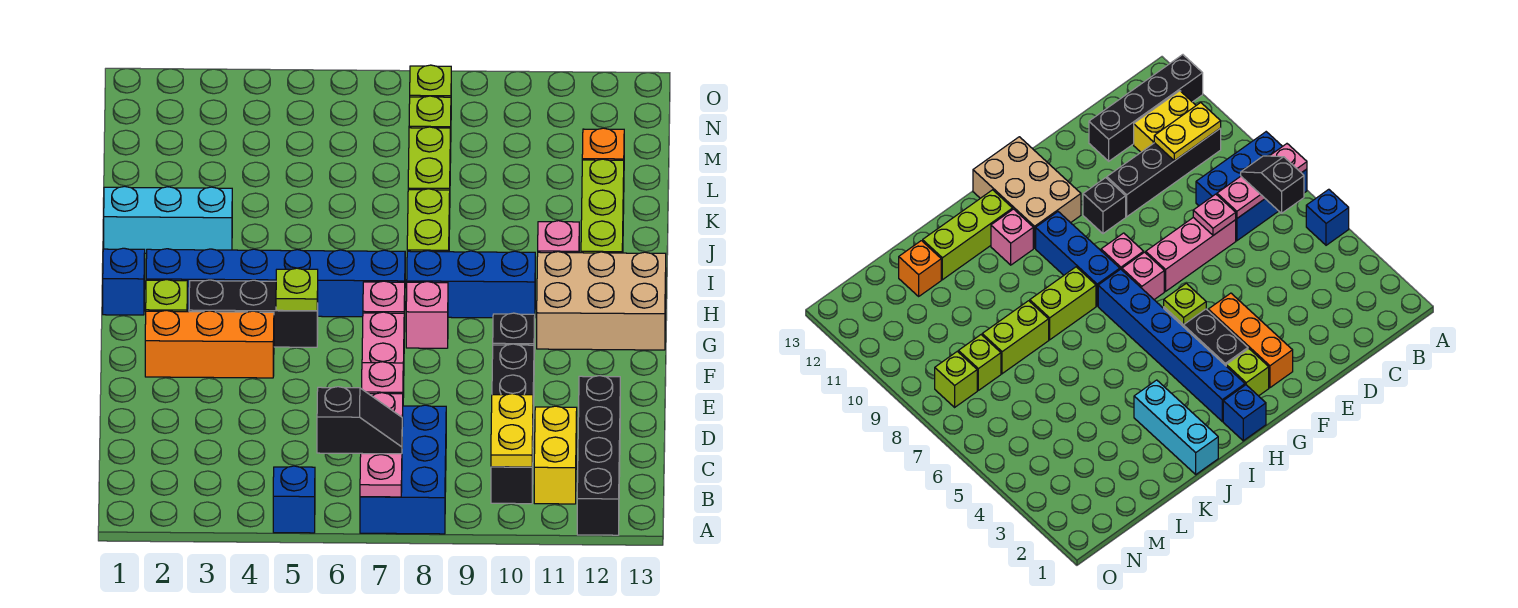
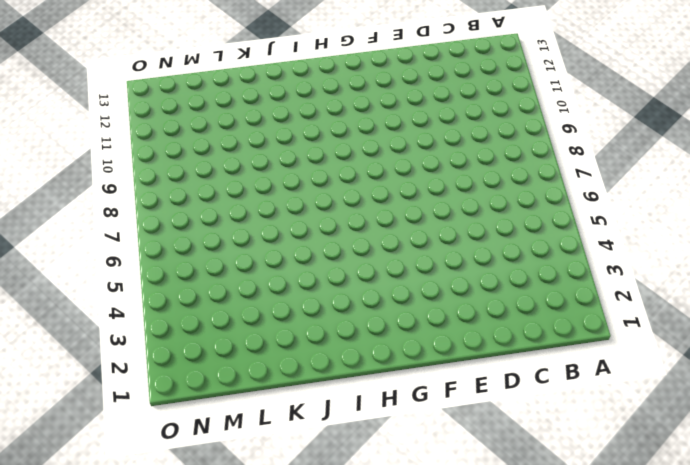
none -> blue 1x1 brick [273,466,315,533]
none -> blue 2x3 brick [360,405,446,534]
none -> black 1x4 brick [577,376,620,535]

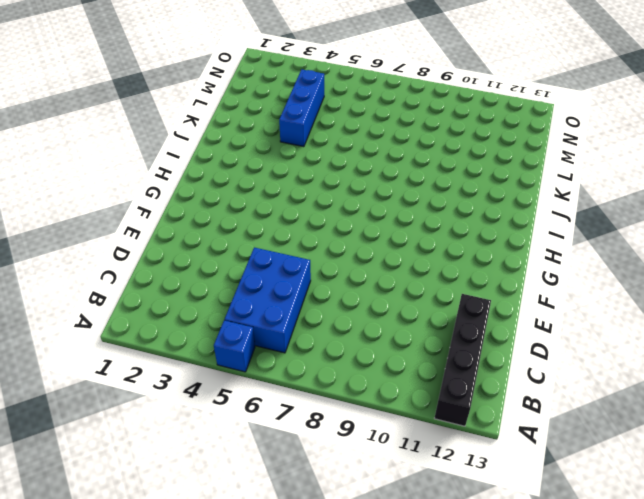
blue 2x3 brick [225,248,311,353] -> blue 2x3 brick moved to [360,405,446,534]
blue 1x3 brick [279,69,324,147] -> blue 1x3 brick turned to [407,251,535,318]
none -> black 1x4 brick [491,344,534,504]
none -> yellow 1x2 brick [534,406,577,504]
none -> pink 1x3 brick [362,312,404,398]

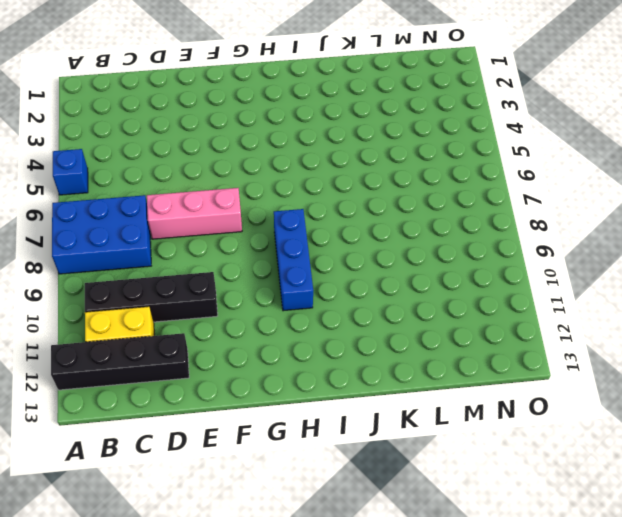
none -> orange 1x3 brick [145,310,274,378]
none -> black 1x1 brick [493,313,535,353]
none -> lime 1x1 brick [146,280,188,312]

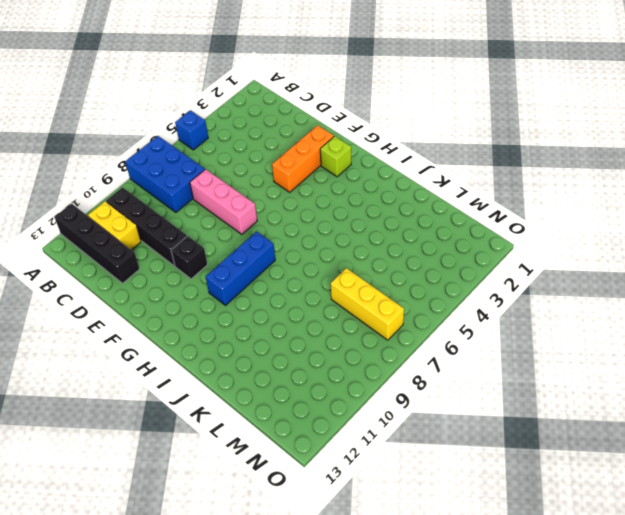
yellow 1x3 brick [331,268,404,340] -> none
none -> black 1x3 brick [189,280,318,347]
none -> pink 1x1 brick [363,281,405,332]
none -> pink 1x1 brick [406,282,448,348]

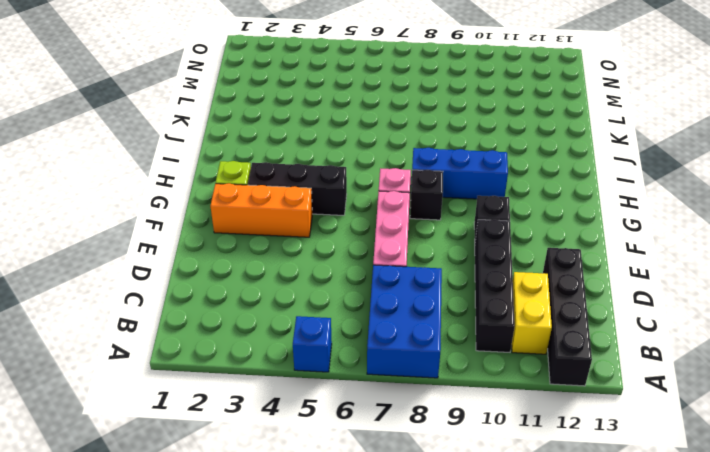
black 1x1 brick [410,170,443,220] -> pink 1x1 brick [406,282,448,348]
none -> tan 2x3 brick [537,252,666,350]
none -> blue 1x1 brick [103,248,145,315]
none -> blue 1x6 brick [146,249,405,317]

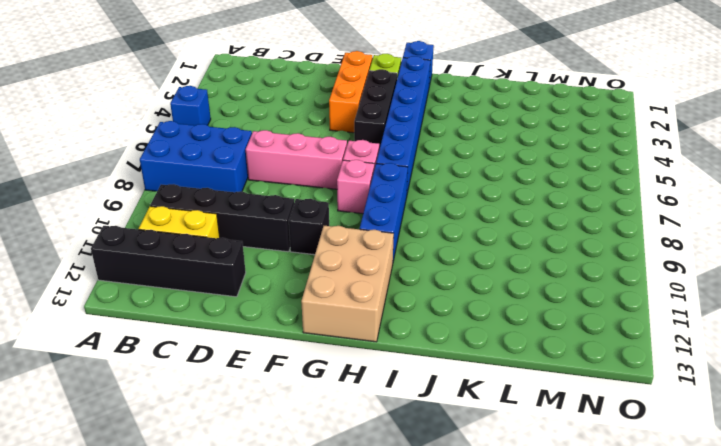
none -> lime 1x2 brick [407,189,450,252]
none -> pink 1x1 brick [538,221,579,253]
none -> lime 1x3 brick [581,159,624,253]

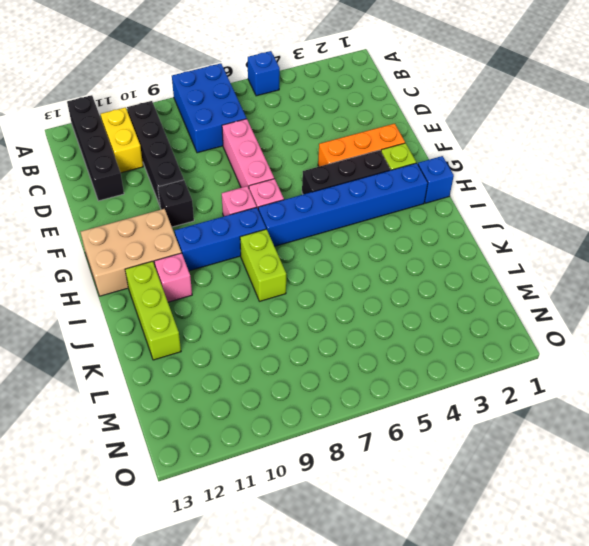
none -> cyan 1x3 brick [104,186,232,253]
none -> lime 1x2 brick [408,127,450,190]
none -> orange 1x1 brick [582,128,624,160]

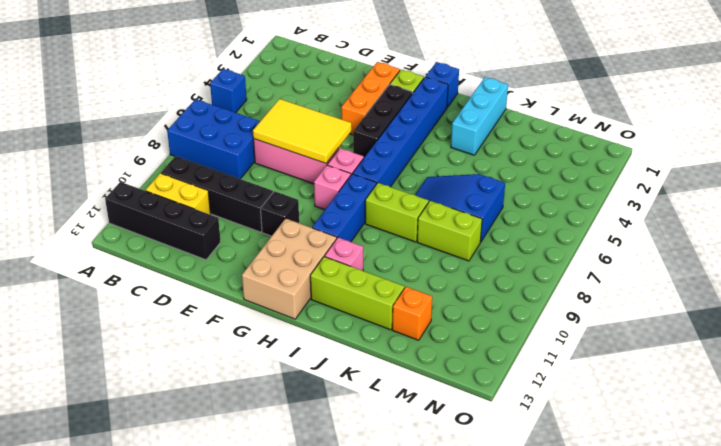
yellow 2x3 tile [253,99,352,163] -> pink 1x1 plate [362,362,403,394]
blue 2x3 slope [415,174,505,242] -> none
none -> lime 1x1 brick [409,96,451,163]
none -> lime 1x1 brick [410,65,451,97]
none -> pink 1x3 plate [360,393,403,497]

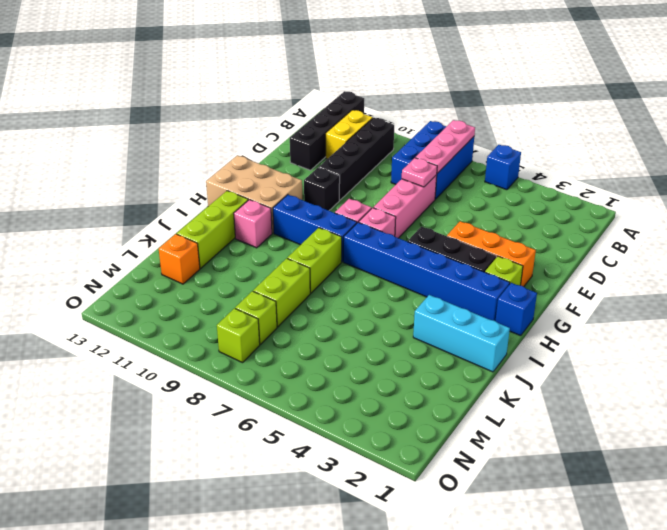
none -> yellow 1x2 plate [491,394,533,467]
none -> lime 1x1 plate [276,268,318,311]
none -> black 1x2 slope [317,387,402,454]

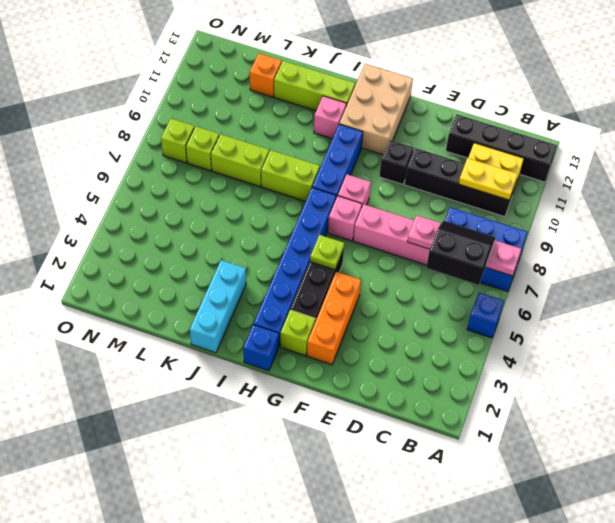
black 2x2 slope [426,220,495,285] -> black 1x2 slope [317,387,402,454]

